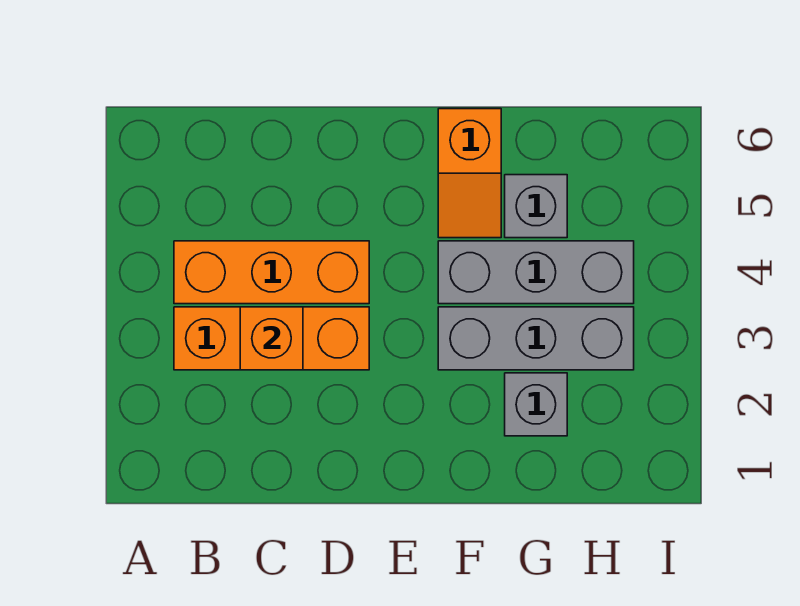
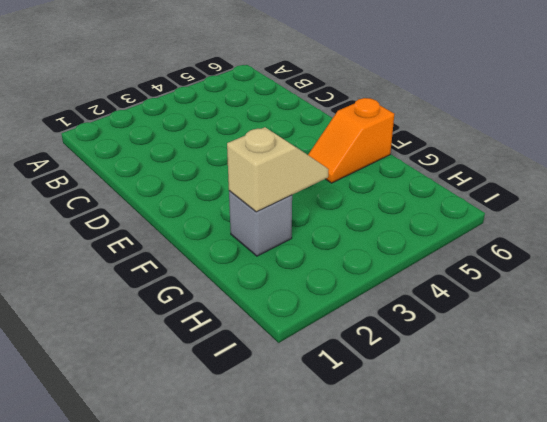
tan 1x2 slope [227,127,329,212] -> none
none -> orange 1x3 brick [174,307,369,370]
none -> orange 1x3 brick [174,241,369,304]

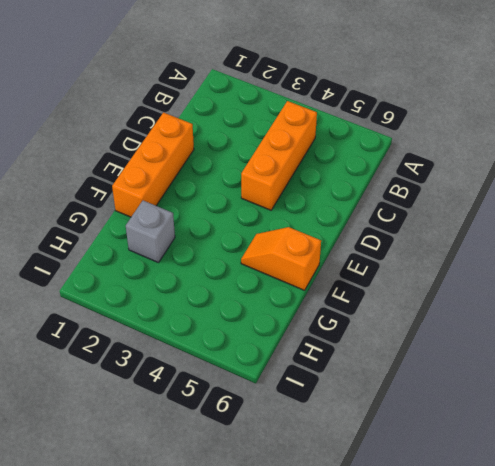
orange 1x3 brick [112,113,194,217] -> orange 1x3 brick moved to [174,307,369,370]
none -> grey 1x3 brick [438,307,634,370]
none -> grey 1x3 brick [438,241,634,304]

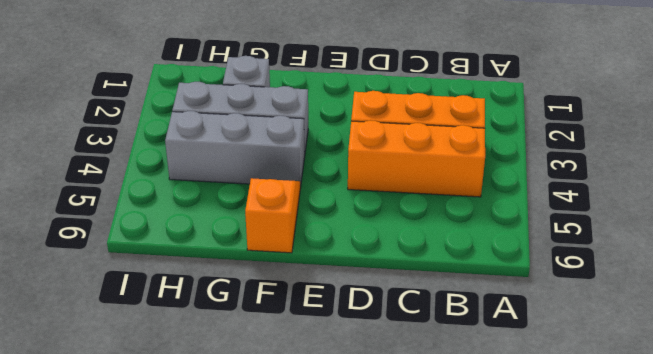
none -> grey 1x1 brick [505,175,567,238]
none -> orange 1x1 brick [240,307,303,370]

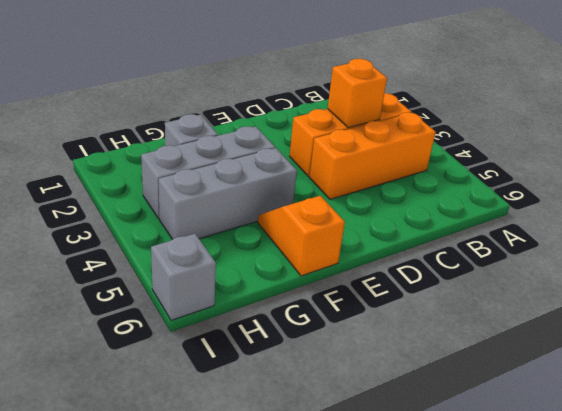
grey 1x1 brick [151,234,216,320] -> grey 1x1 brick moved to [505,175,567,238]

